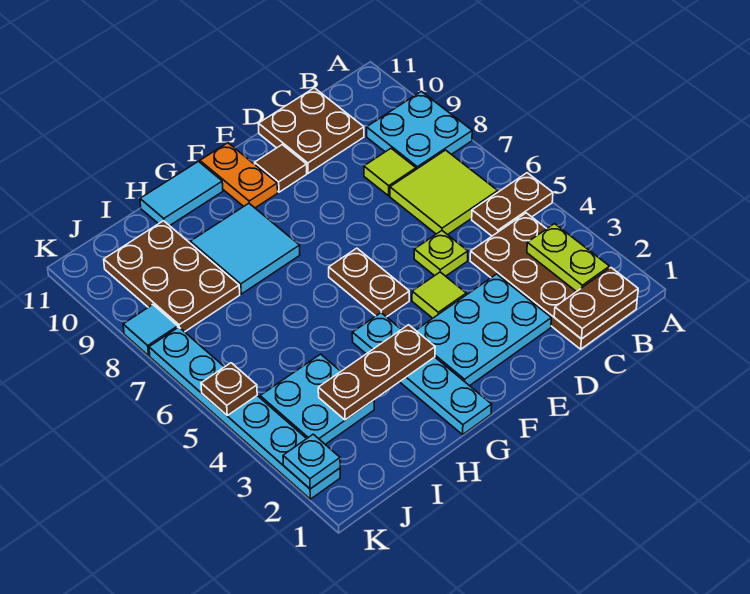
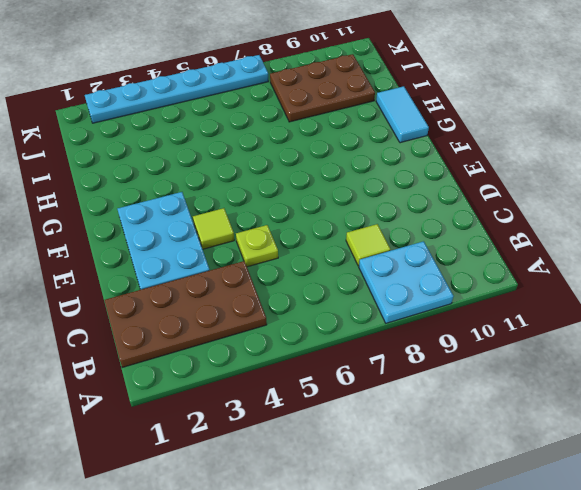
none -> brown 1x2 plate [472,173,553,236]
none -> lime 2x2 tile [390,150,498,235]
none -> brown 2x2 plate [258,88,364,173]

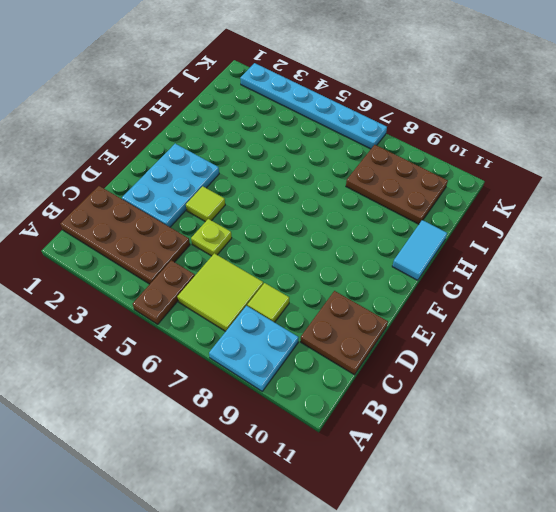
none -> brown 1x1 tile [255,145,307,192]
none -> brown 1x2 plate [329,248,409,317]
none -> orange 1x2 plate [200,143,278,208]

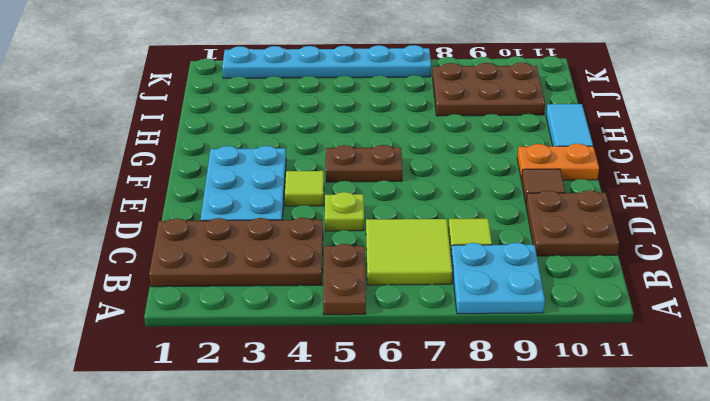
none -> cyan 1x4 plate [352,313,492,435]
none -> cyan 2x2 tile [190,203,300,294]
none -> cyan 2x2 plate [260,354,374,444]

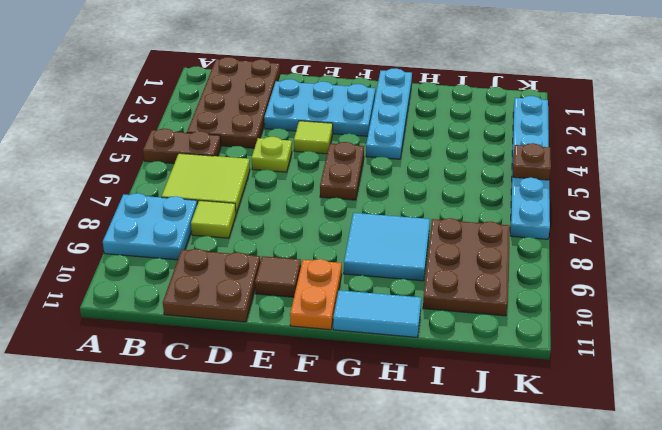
none -> cyan 2x2 plate [260,354,374,444]
none -> cyan 1x1 tile [123,305,178,356]
none -> brown 1x2 plate [554,268,638,339]

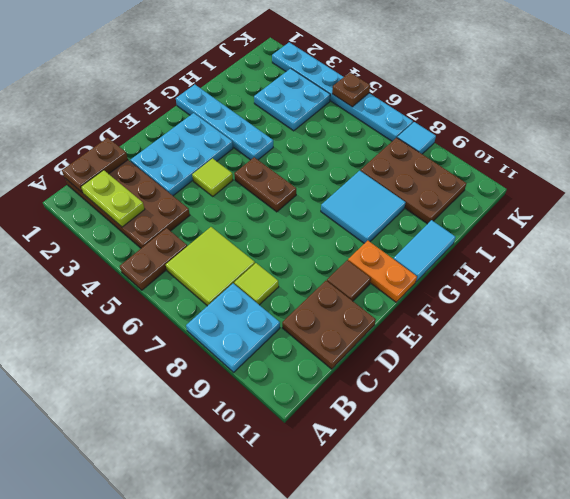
none -> lime 1x1 plate [414,231,468,276]
none -> brown 1x3 plate [318,325,435,420]
none -> cyan 1x1 plate [283,434,340,489]

